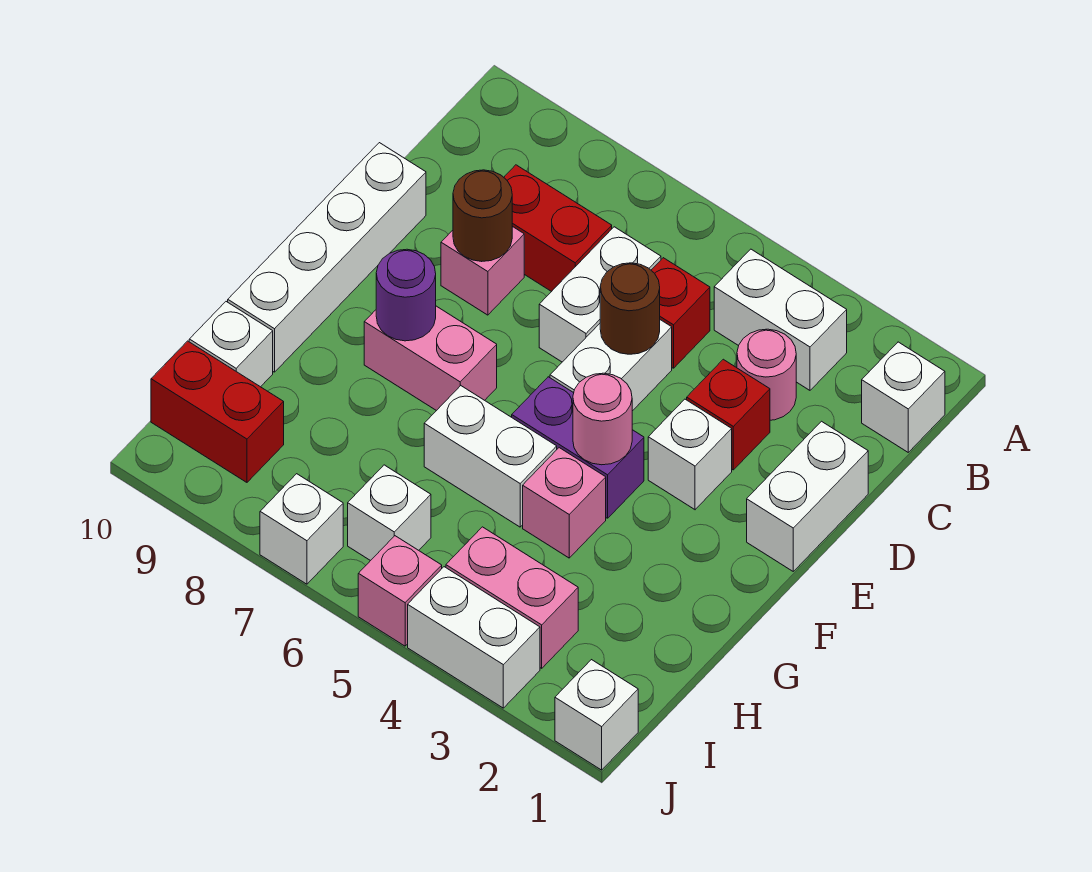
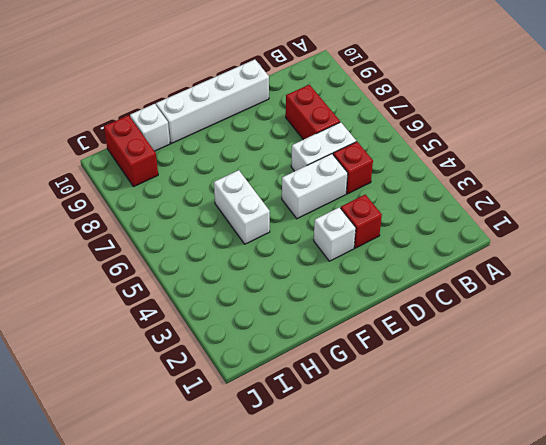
none -> white 1x1 brick [862,342,945,452]
none -> white 1x2 brick [714,249,847,390]
none -> pink 1x1 round brick [737,329,796,420]

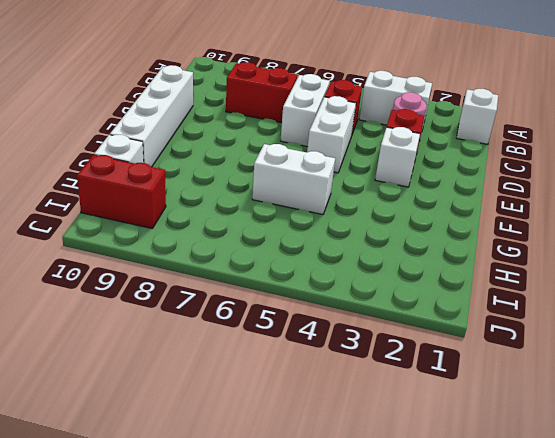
none -> white 1x2 brick [747,421,868,571]
none -> pink 1x1 brick [441,226,524,315]
none -> purple 1x2 brick [512,377,644,518]

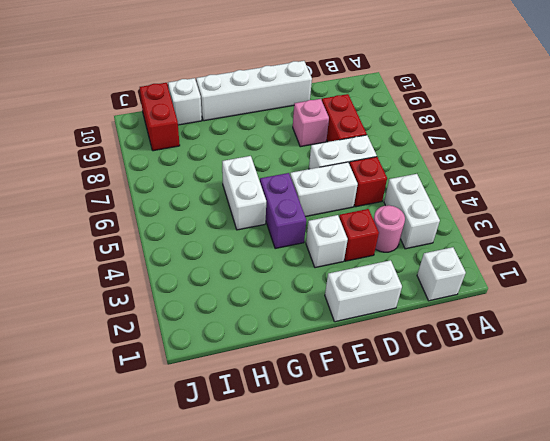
none -> pink 1x2 brick [364,306,497,411]
none -> pink 1x1 brick [523,448,606,558]
none -> pink 1x2 brick [446,527,578,668]

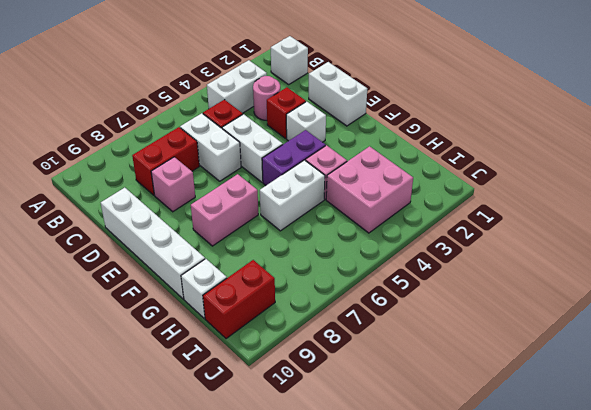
pink 2x2 brick [326,146,413,233] -> pink 1x2 brick [446,527,578,668]
none -> white 1x1 brick [348,465,431,561]
none -> white 1x1 brick [555,660,638,770]
none -> white 1x2 brick [408,567,540,708]

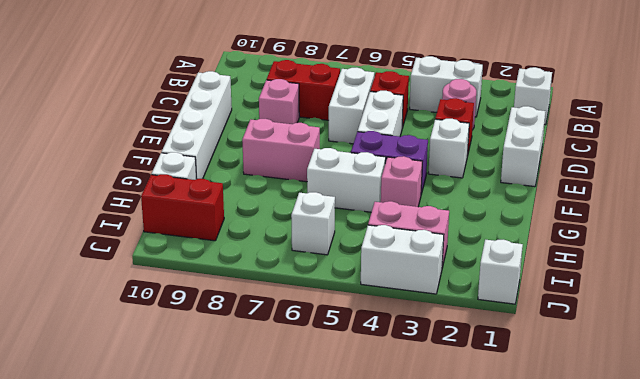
none -> pink 1x1 brick [358,536,442,646]
none -> white 1x1 brick [260,474,343,584]
none -> brown 1x1 round brick [600,263,660,354]

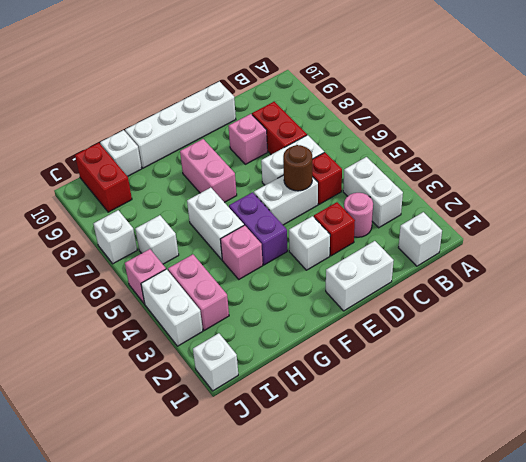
none -> brown 1x1 round brick [453,170,512,262]
none -> pink 1x1 round brick [573,373,632,465]
none -> purple 1x1 round brick [376,249,436,341]

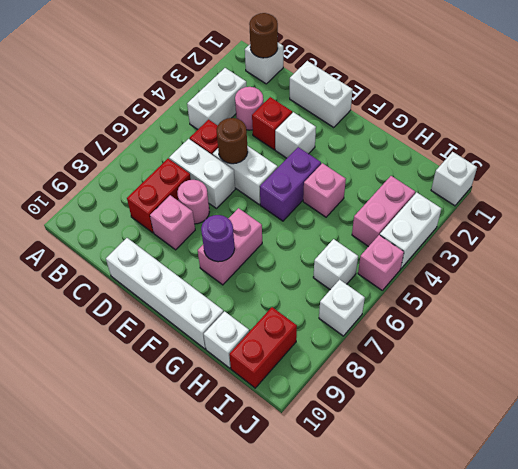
brown 1x1 round brick [249,13,278,58] -> brown 1x1 round brick moved to [453,170,512,262]
pink 1x1 round brick [177,180,209,224] -> pink 1x1 round brick moved to [573,373,632,465]
none -> white 1x2 brick [424,386,557,527]

